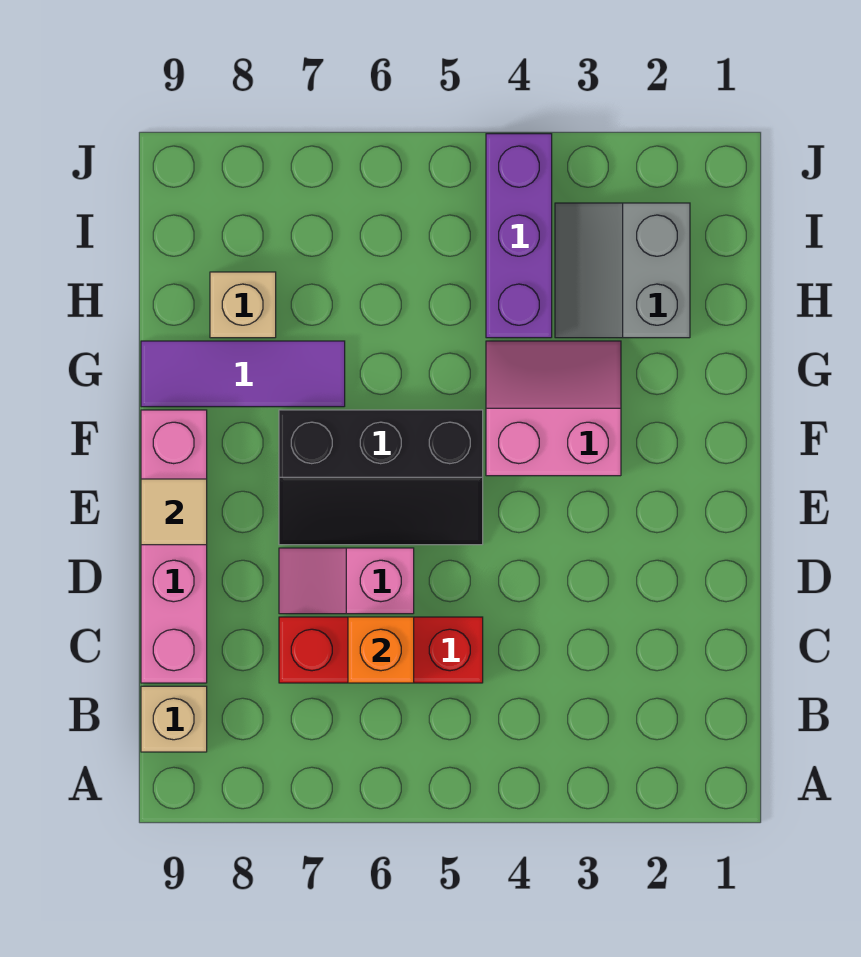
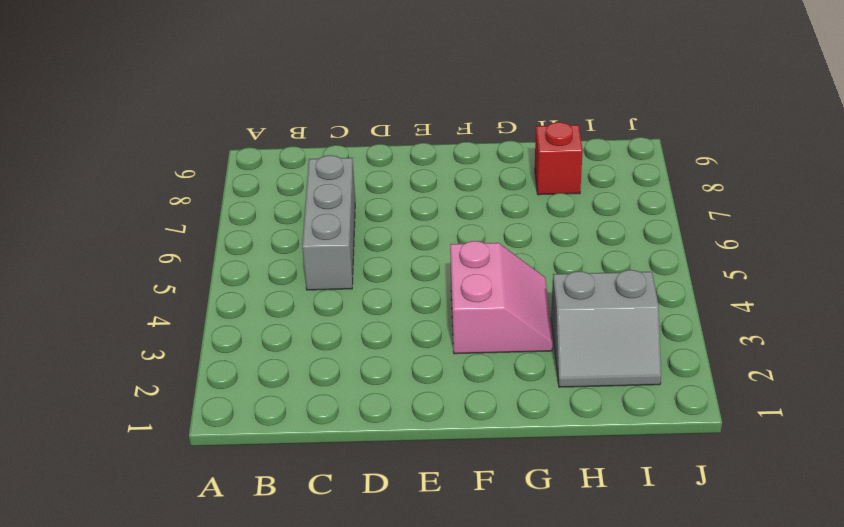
grey 1x3 brick [302,155,355,290] -> red 1x3 brick [279,617,483,683]
grey 2x2 slope [551,270,661,387] -> grey 2x2 slope turned to [555,203,690,338]
red 1x1 brick [535,122,583,195] -> tan 1x1 brick [210,272,276,338]
none -> tan 1x1 brick [141,686,207,752]
none -> pink 1x4 brick [141,410,207,683]
none -> pink 1x2 slope [279,548,414,614]

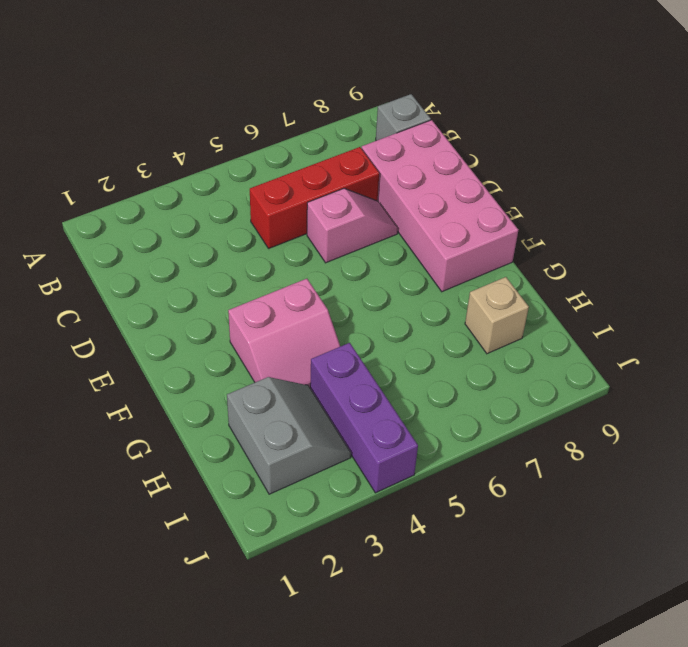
grey 1x1 brick [376,94,431,141] -> tan 1x1 brick [141,686,207,752]
pink 2x4 brick [362,120,518,292] -> pink 1x4 brick [141,410,207,683]
none -> black 2x3 slope [279,410,483,545]
none -> purple 1x3 tile [141,341,345,407]
none -> orange 1x1 brick [348,617,414,683]

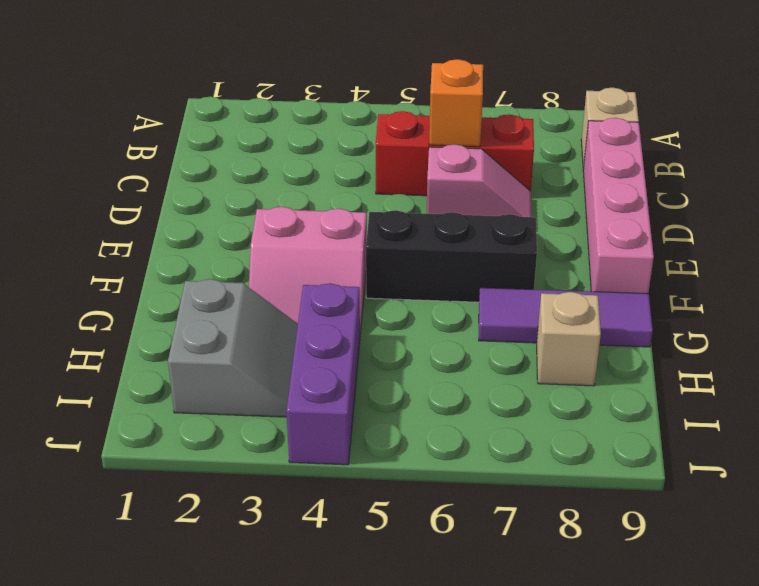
none -> tan 1x1 tile [141,479,207,545]

